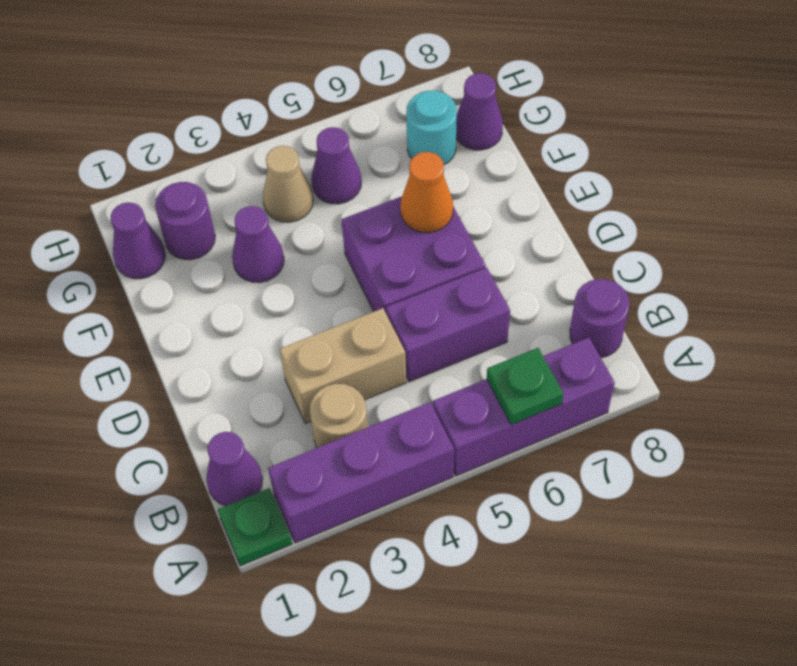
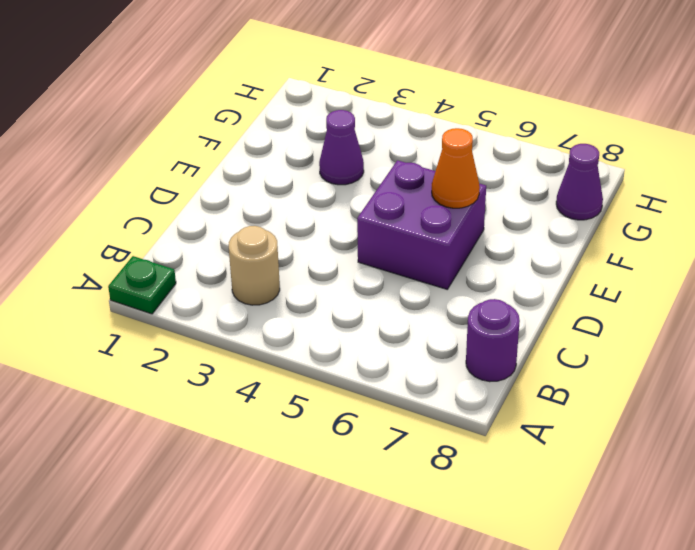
none -> purple 1x3 brick [268,402,454,543]
none -> purple 1x3 brick [433,338,615,476]
none -> purple 1x1 cone [206,432,263,506]

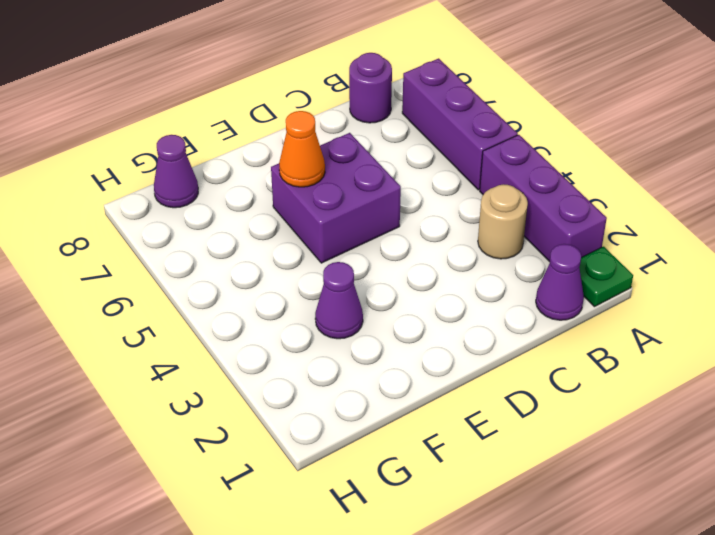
none -> tan 1x2 brick [280,308,406,424]
none -> purple 1x2 brick [386,267,510,382]
none -> purple 1x1 cone [111,202,165,279]

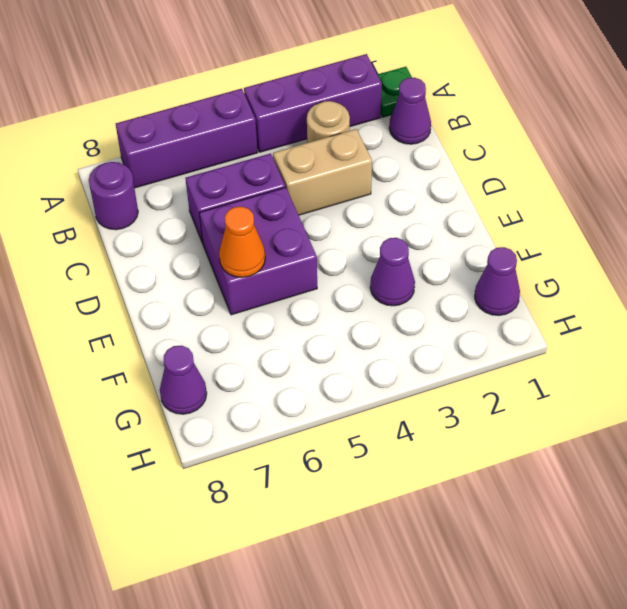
none -> purple 1x1 round brick [155,182,215,260]
none -> tan 1x1 cone [263,146,313,222]
none -> purple 1x1 cone [311,127,361,204]

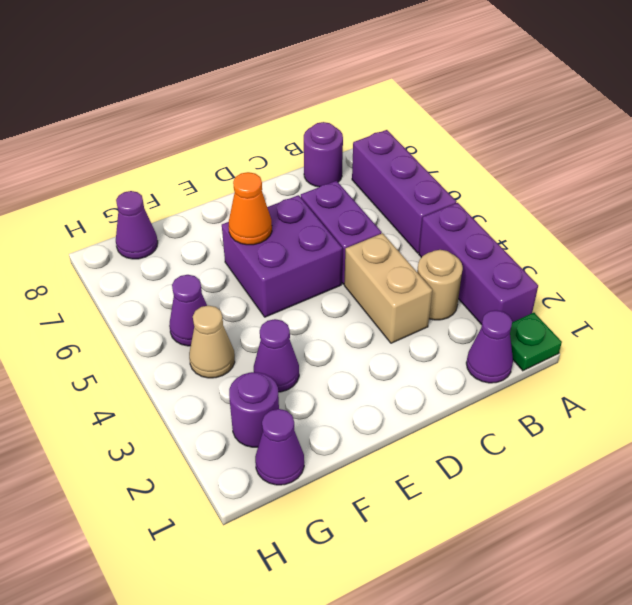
none -> cyan 1x1 round brick [406,91,457,165]
none -> green 1x1 plate [487,348,563,425]

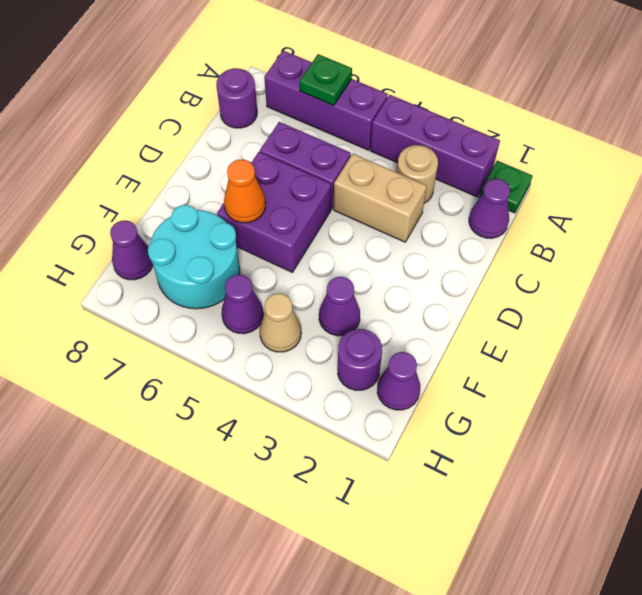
cyan 2x2 round brick [148,205,240,309] -> cyan 1x1 round brick [406,91,457,165]

